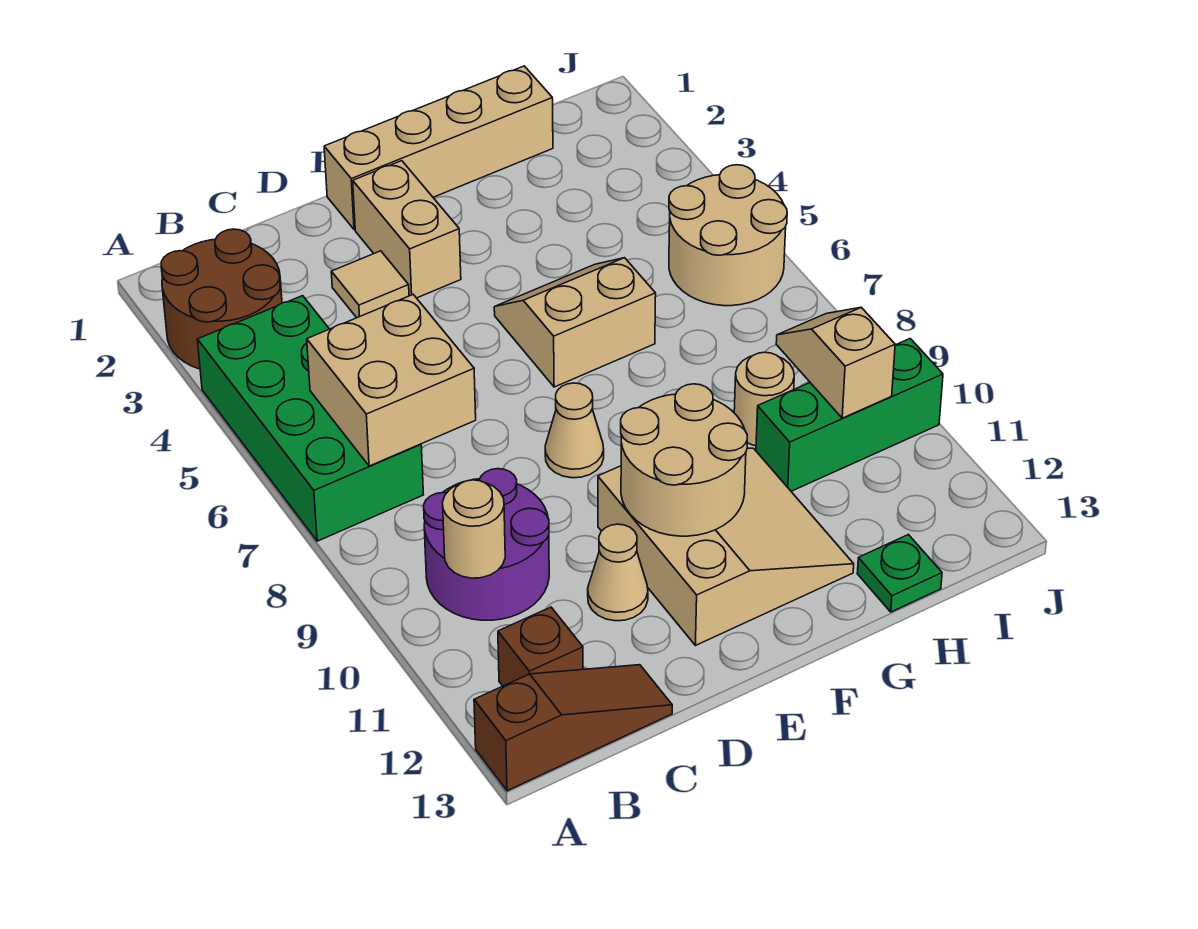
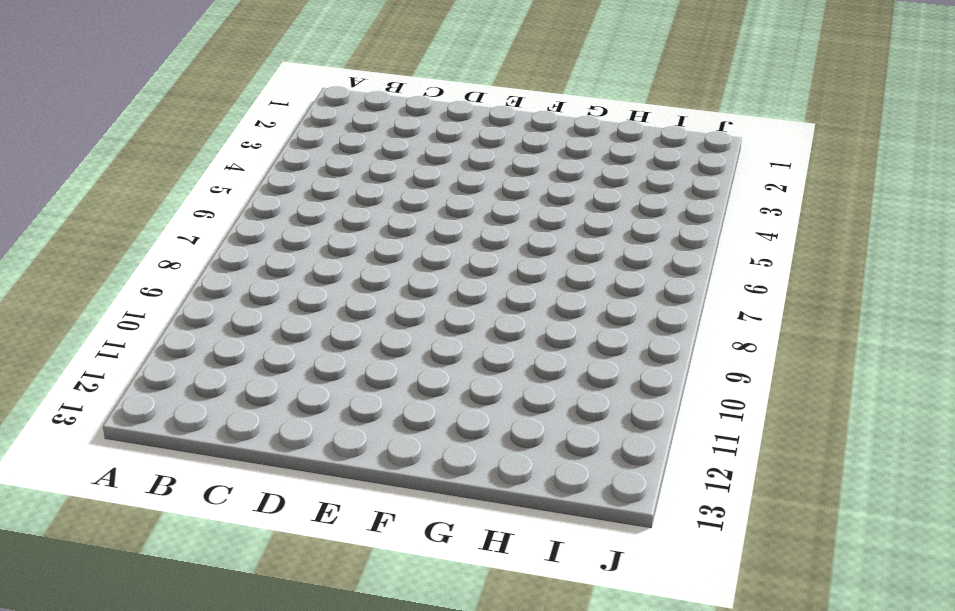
none -> brown 2x2 round brick [161,229,282,369]
none -> green 2x4 brick [198,296,424,541]
none -> brown 1x3 slope [474,665,672,791]

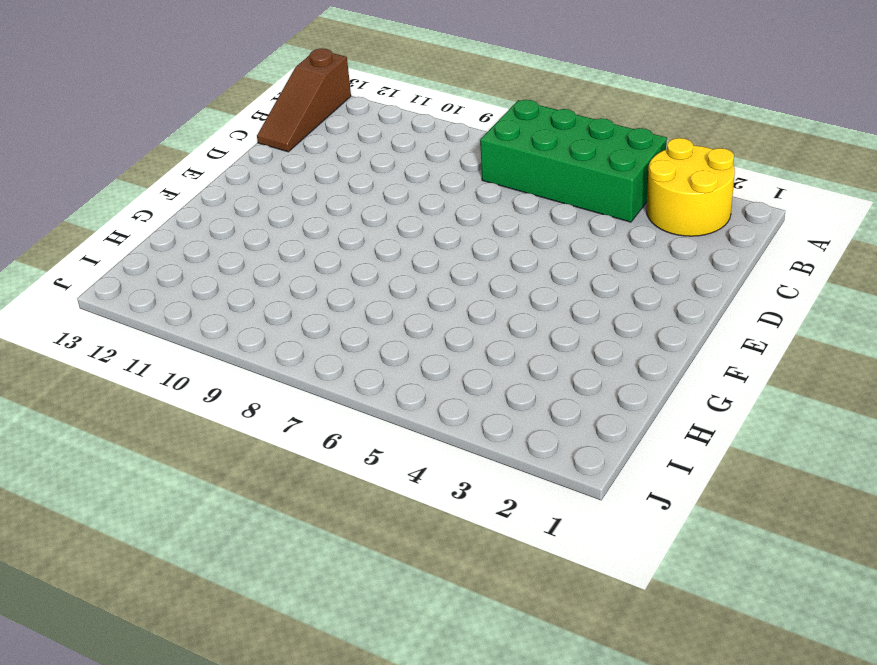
yellow 2x2 round brick [647,138,735,236] -> brown 2x2 round brick [161,229,282,369]
none -> purple 2x2 round brick [424,469,549,620]
none -> brown 1x1 brick [498,607,583,686]
none -> tan 1x1 tile [331,251,409,318]

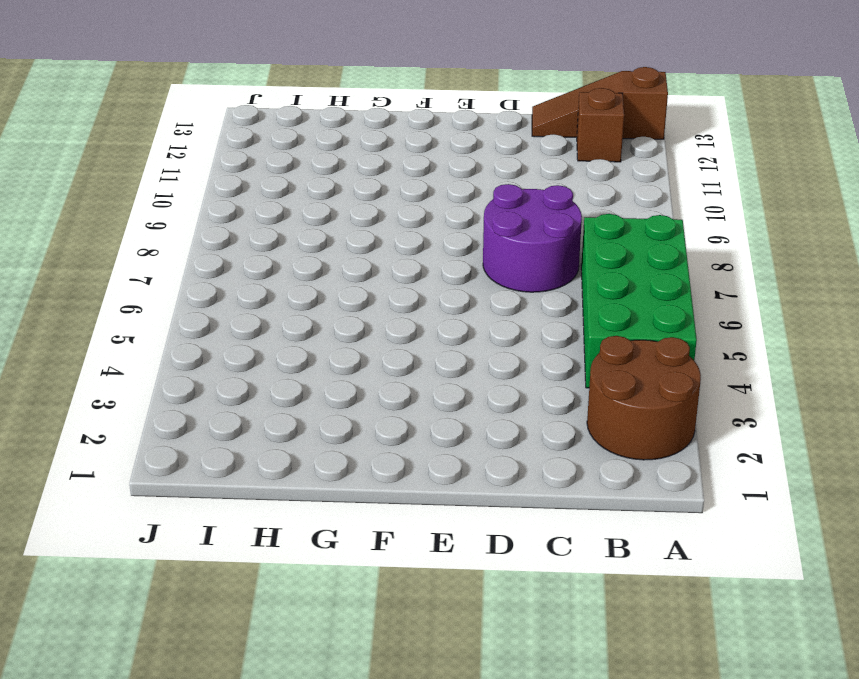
purple 2x2 round brick [483,184,582,292] -> purple 2x2 round brick moved to [424,469,549,620]
none -> tan 1x1 tile [331,251,409,318]
none -> tan 1x1 cone [588,524,648,621]
none -> tan 1x4 brick [324,66,553,230]

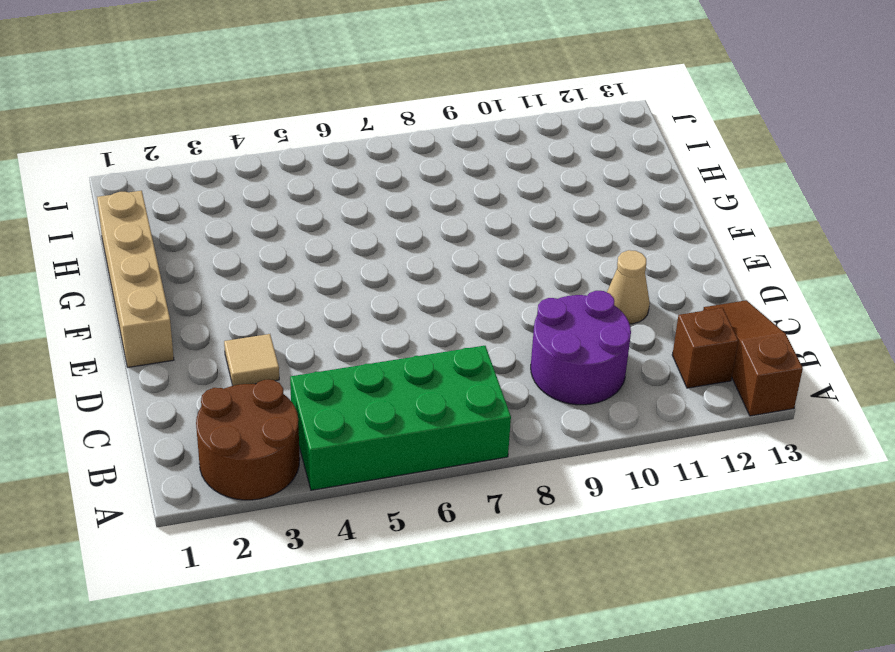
none -> tan 1x2 brick [353,161,461,298]
none -> tan 1x1 cone [545,383,604,478]
none -> tan 3x3 slope [598,448,854,646]

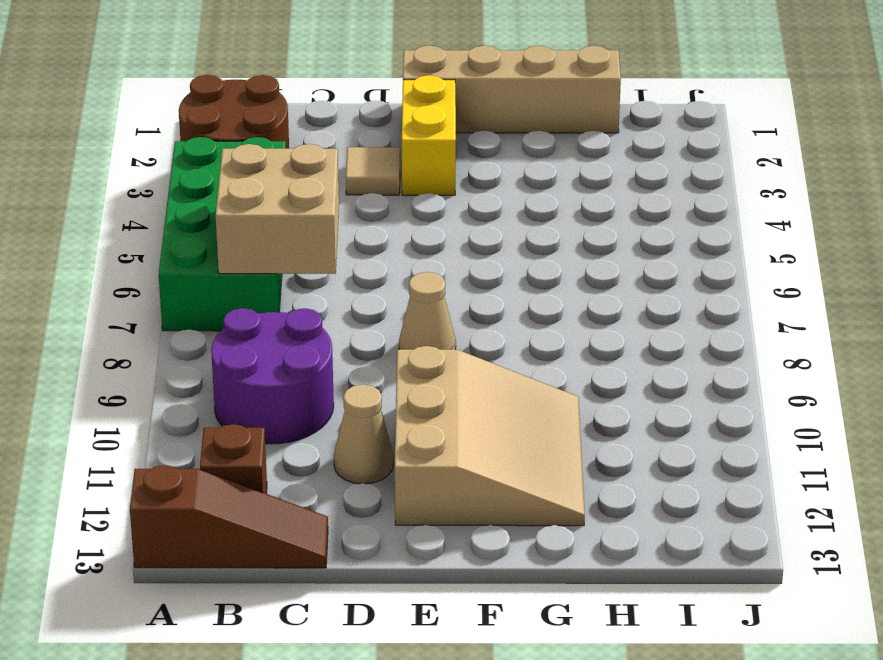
yellow 1x2 brick [402,75,456,195] -> tan 1x2 brick [353,161,461,298]
none -> tan 2x2 slope [494,258,656,387]
none -> tan 1x1 round brick [734,352,794,446]
none -> green 1x3 brick [756,339,943,491]

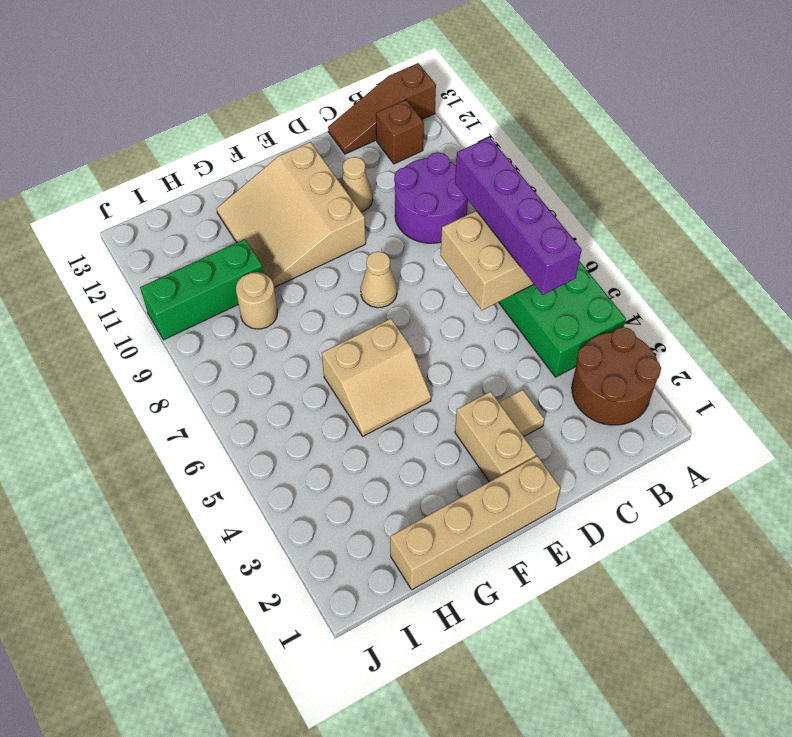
purple 1x4 brick [455,137,582,295] -> none
none -> green 1x1 plate [857,535,942,612]
none -> tan 2x2 round brick [669,165,787,306]
none -> tan 1x1 round brick [443,480,505,578]

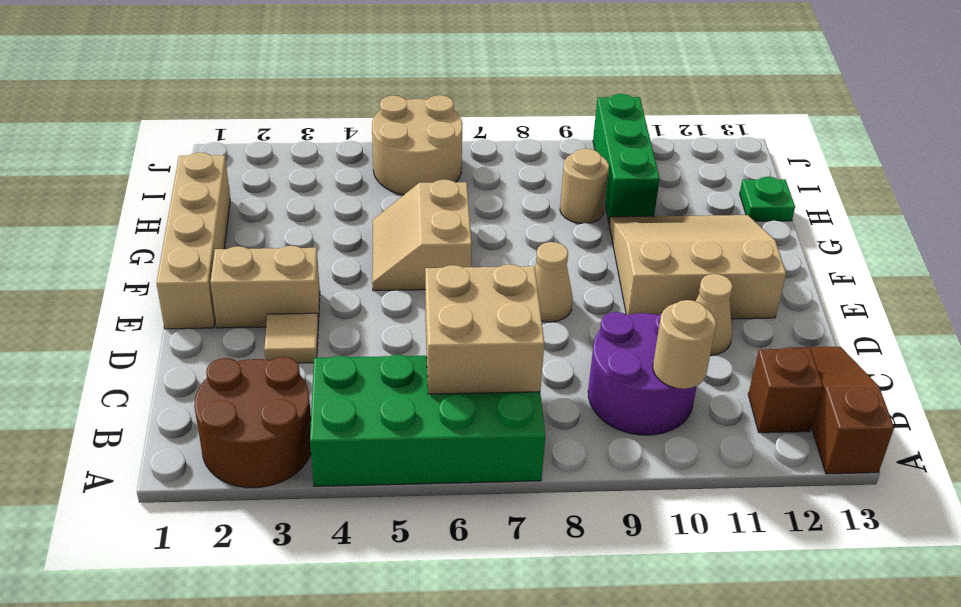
none -> tan 2x2 round brick [621,384,747,536]
none -> tan 1x2 slope [776,307,895,418]

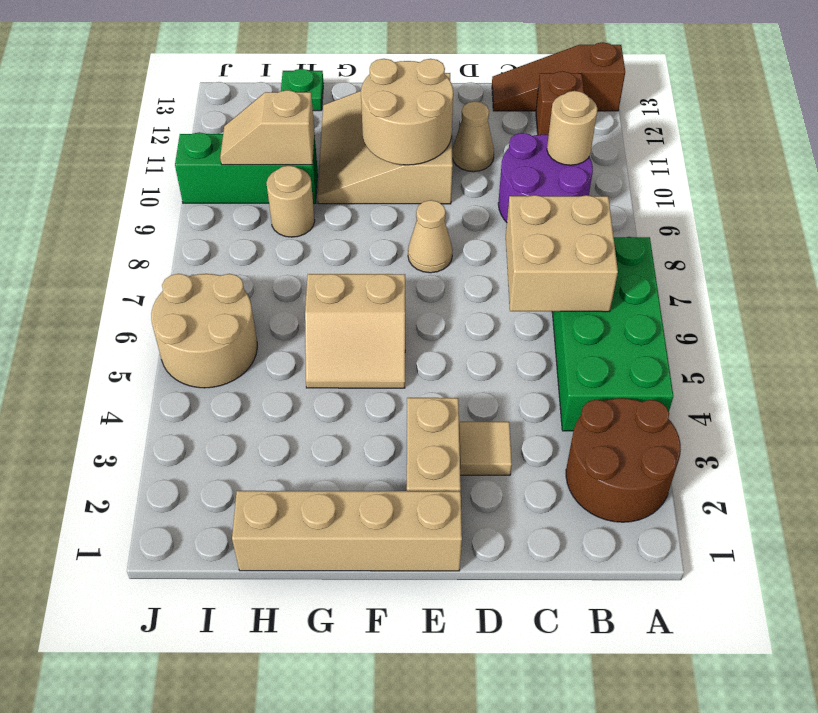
tan 1x2 slope [220,90,315,165] -> tan 1x2 slope turned to [776,307,895,418]

